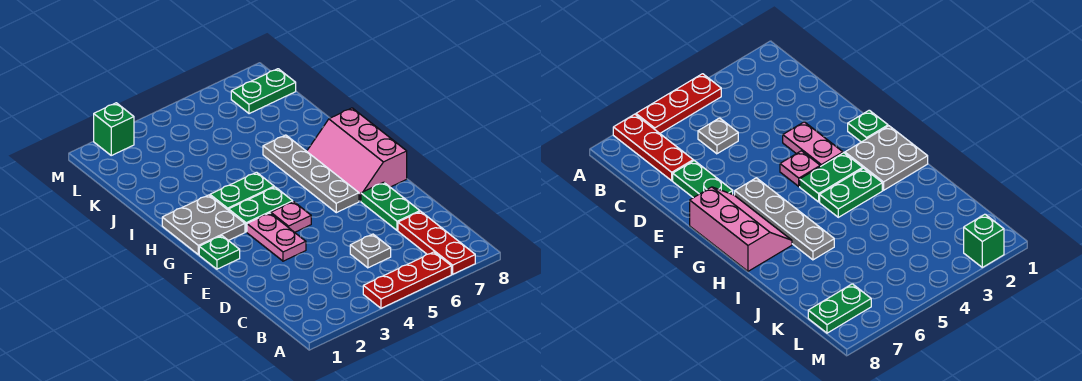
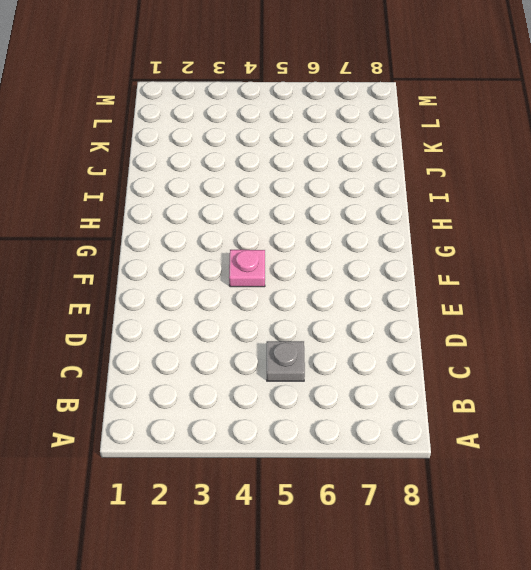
none -> red 1x3 plate [363,252,451,308]
none -> red 1x3 plate [398,211,475,274]
none -> green 1x2 plate [361,182,420,231]

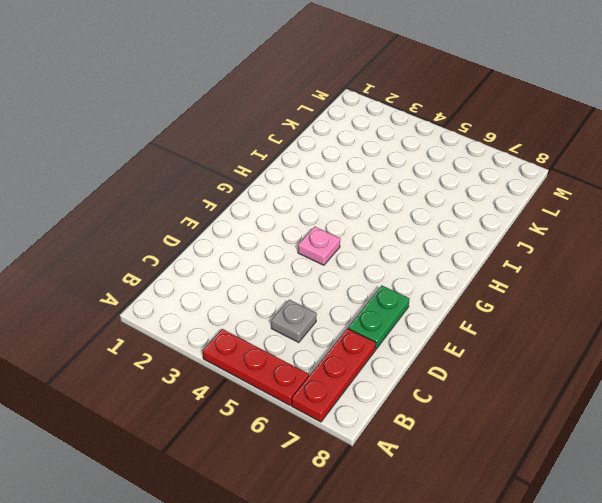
none -> pink 1x2 plate [247,213,306,261]
none -> green 1x1 plate [199,236,240,269]
none -> grey 1x4 plate [263,135,359,213]

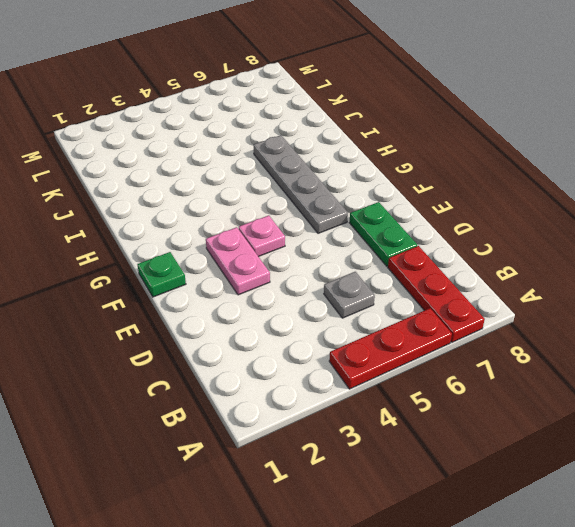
none -> pink 2x3 slope [307,108,407,201]
none -> grey 2x2 plate [162,195,245,255]
none -> green 1x2 plate [228,187,293,232]

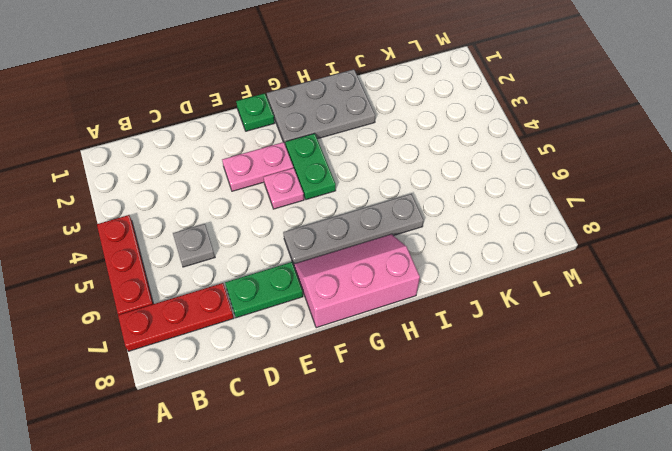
grey 2x3 plate [267,69,375,146] -> grey 2x2 plate [162,195,245,255]
none -> green 1x2 plate [210,172,274,210]
none -> green 1x2 plate [231,69,296,114]
none -> green 1x1 brick [94,103,134,155]

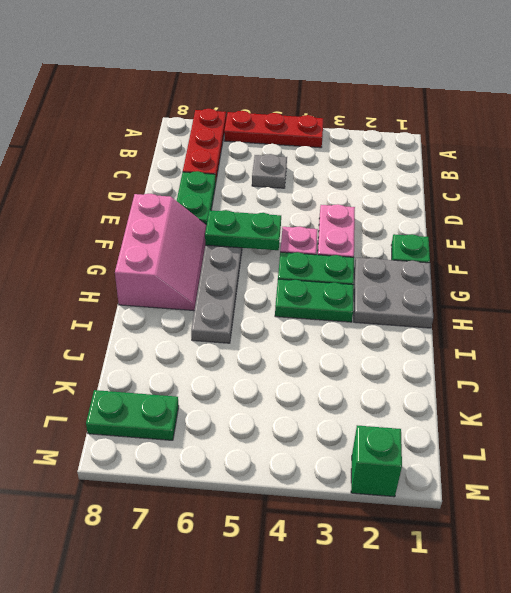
green 1x2 plate [205,210,281,250] -> none

